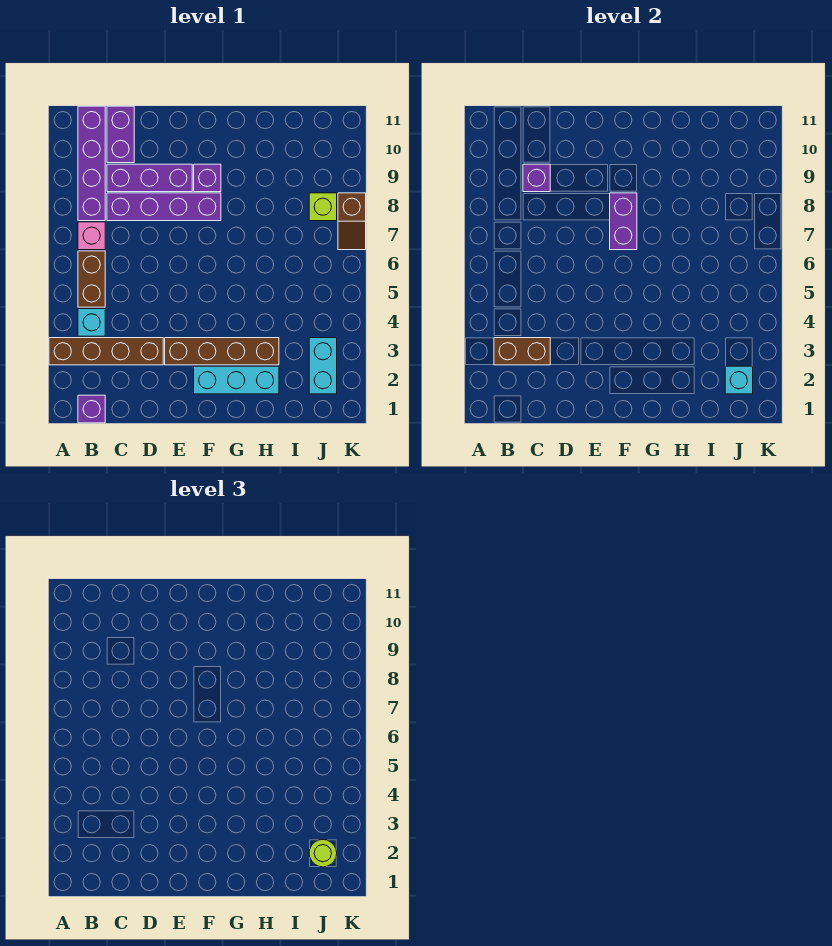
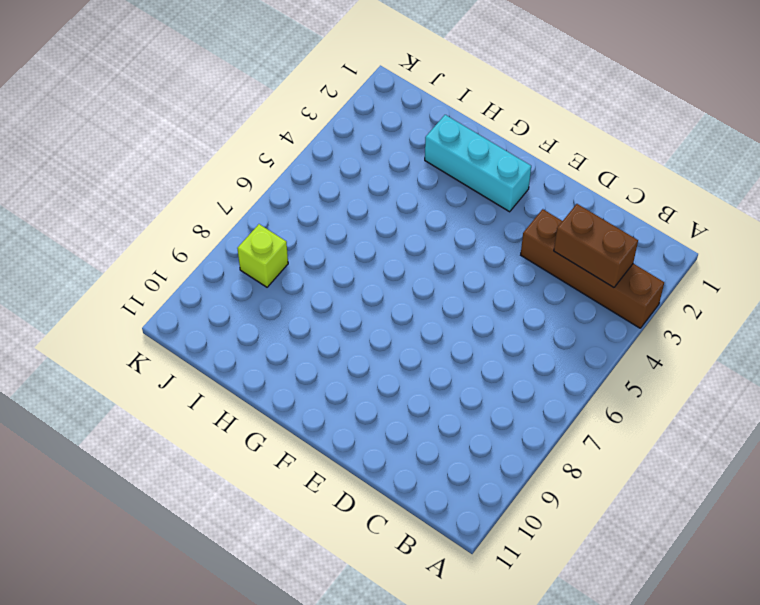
none -> purple 1x1 brick [78,395,105,423]
none -> cyan 1x1 brick [78,309,105,336]
none -> brown 1x2 brick [78,251,105,307]

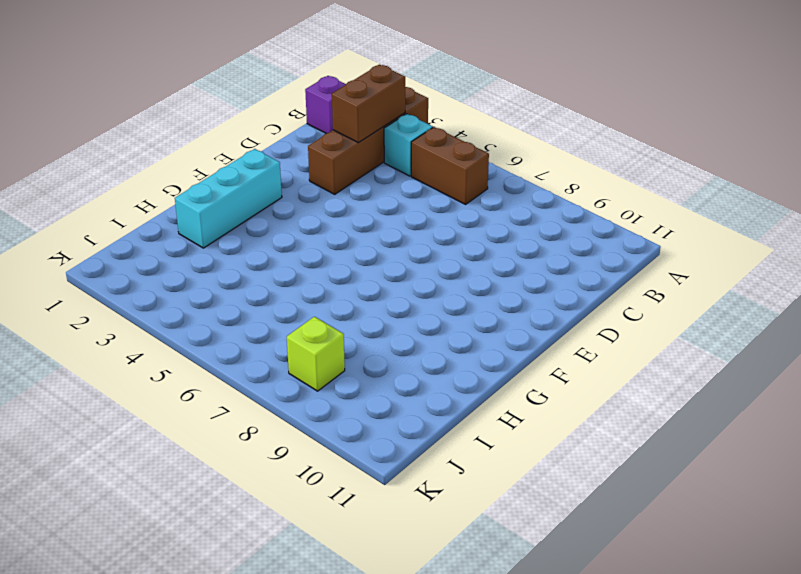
none -> pink 1x1 brick [78,222,105,250]
none -> purple 1x4 brick [78,106,105,221]
none -> purple 1x4 brick [107,193,221,221]

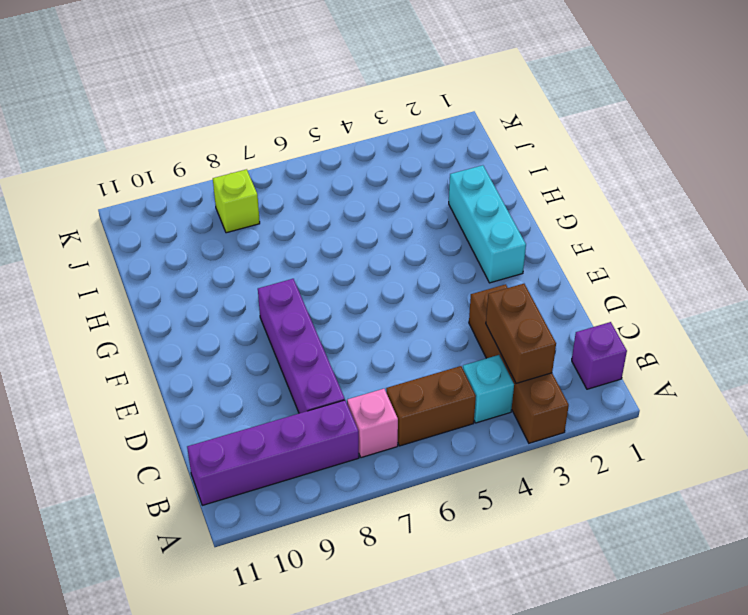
none -> purple 1x3 brick [107,164,192,192]
none -> purple 1x2 brick [107,106,134,163]
none -> brown 1x4 brick [165,338,279,365]

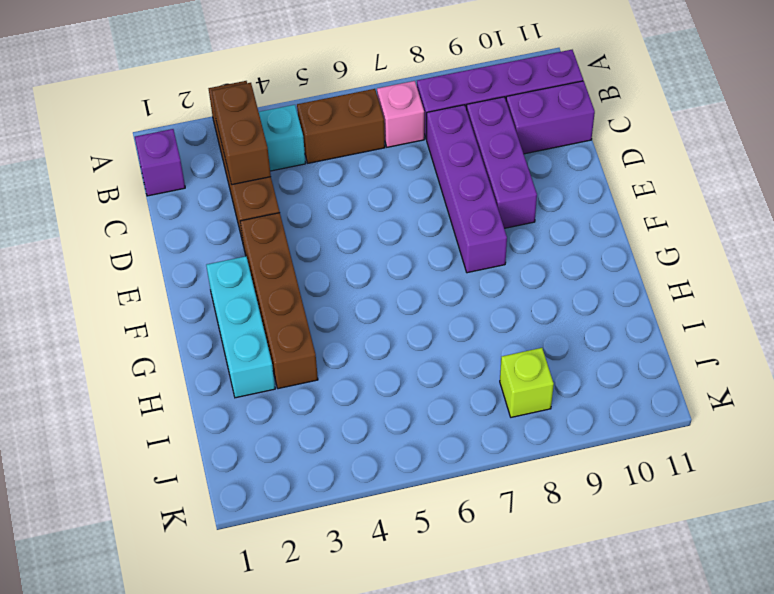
none -> purple 1x1 brick [194,164,221,192]
none -> cyan 1x2 brick [309,338,337,394]
none -> brown 1x2 slope [338,193,366,250]

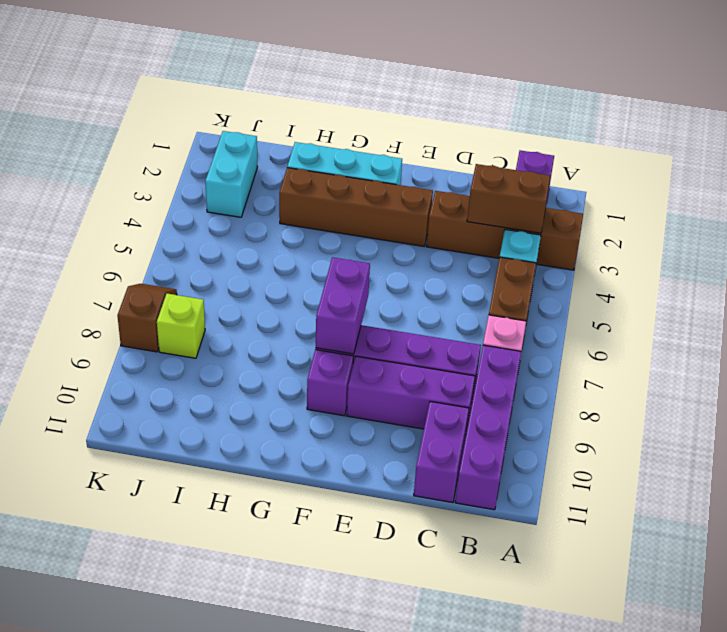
none -> purple 1x1 brick [523,164,550,192]
none -> cyan 1x1 brick [725,366,753,394]
none -> lime 1x1 round brick [309,840,337,867]

